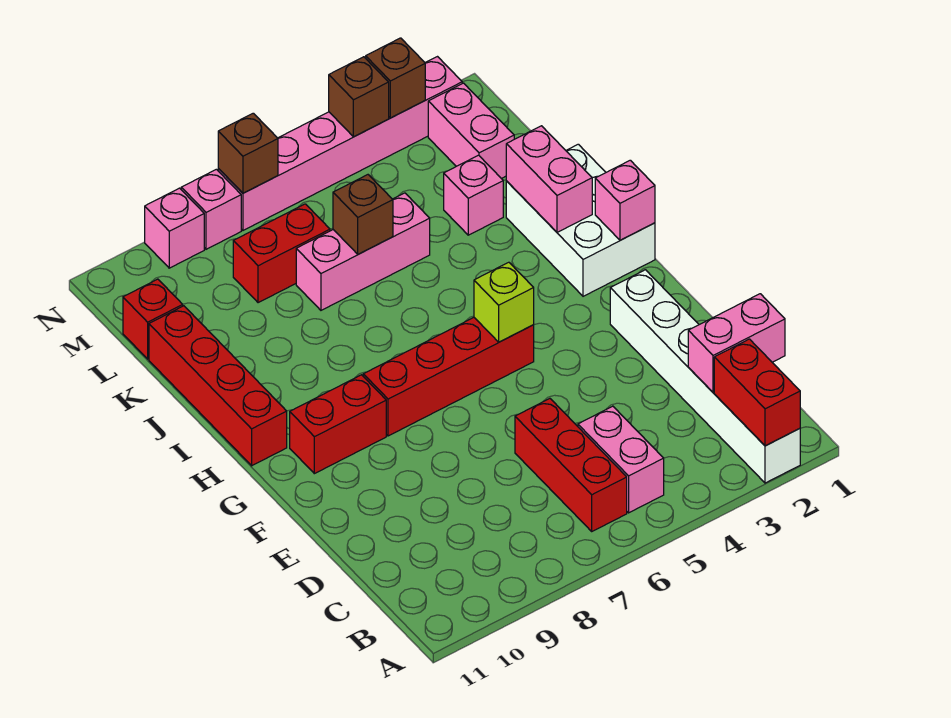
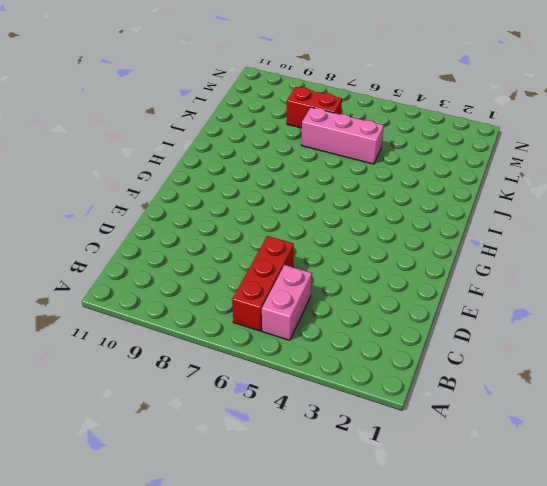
none -> white 1x6 brick [610,270,800,483]
none -> red 1x4 brick [363,318,534,436]
none -> red 1x2 brick [290,375,386,474]

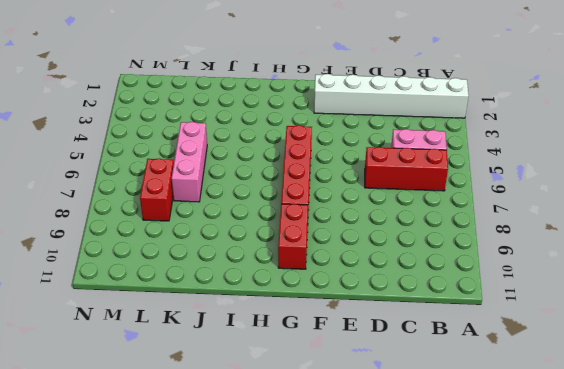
none -> white 2x3 brick [506,144,655,296]
none -> red 1x4 brick [149,306,287,466]
none -> pink 1x1 brick [444,155,503,235]

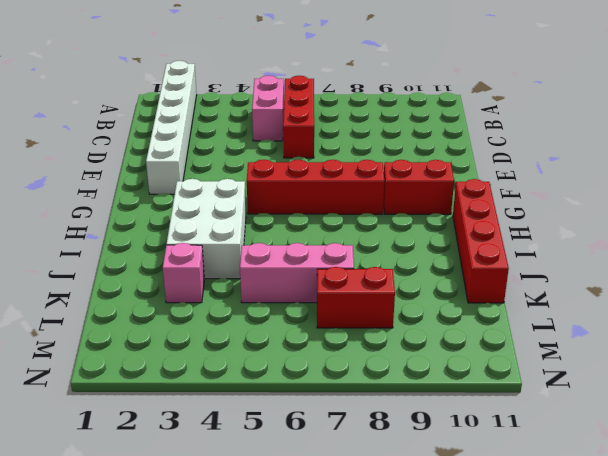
white 2x3 brick [167,179,246,279] -> white 2x3 brick moved to [506,144,655,296]
none -> pink 1x2 brick [428,83,514,179]
none -> red 1x1 brick [123,279,183,359]
none -> pink 1x6 brick [218,57,462,230]

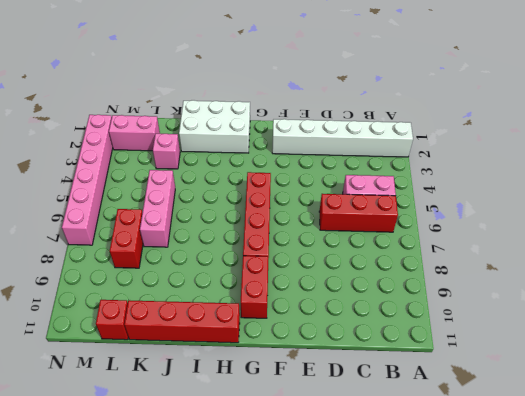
none -> pink 1x1 brick [181,169,241,249]
none -> pink 1x1 brick [145,188,204,268]
none -> red 1x2 brick [714,339,800,446]

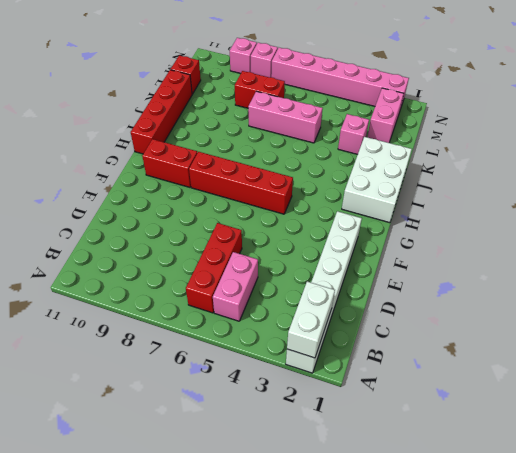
white 1x2 brick [287,281,335,358] -> red 1x2 brick [714,339,800,446]
none -> pink 1x2 brick [688,294,785,392]
none -> lime 1x1 brick [474,262,534,342]
none -> pink 1x1 brick [595,160,655,240]

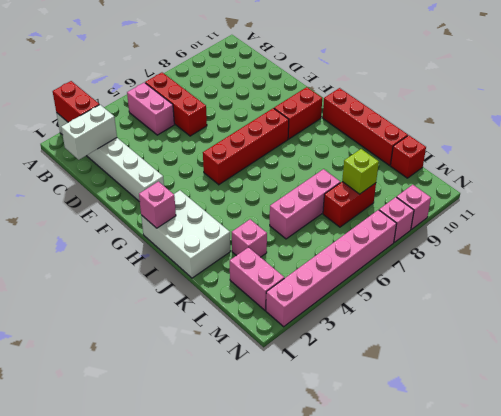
white 1x2 brick [61,105,117,160] -> pink 1x2 brick [688,294,785,392]
lime 1x1 brick [342,149,379,194] -> lime 1x1 brick moved to [474,262,534,342]
none -> pink 1x2 brick [506,126,592,232]
none -> brown 1x1 brick [333,175,393,254]
none -> brown 1x1 brick [366,38,425,118]

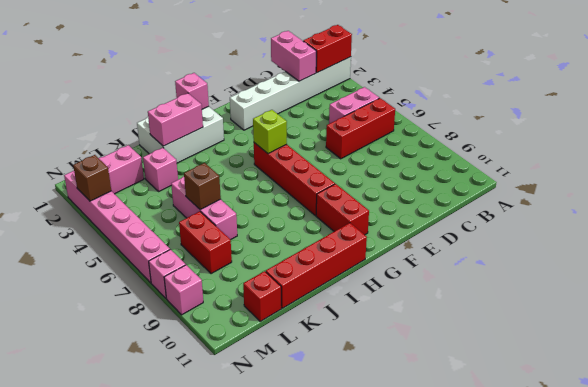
none -> brown 1x1 brick [329,57,389,137]
none -> brown 1x1 brick [218,113,278,193]

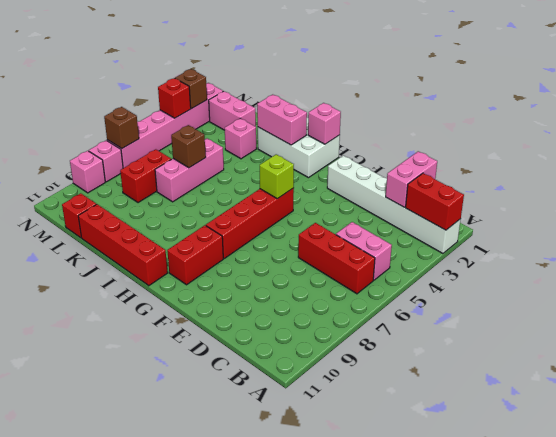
red 1x1 brick [158,78,191,118] -> brown 1x1 brick [329,57,389,137]

